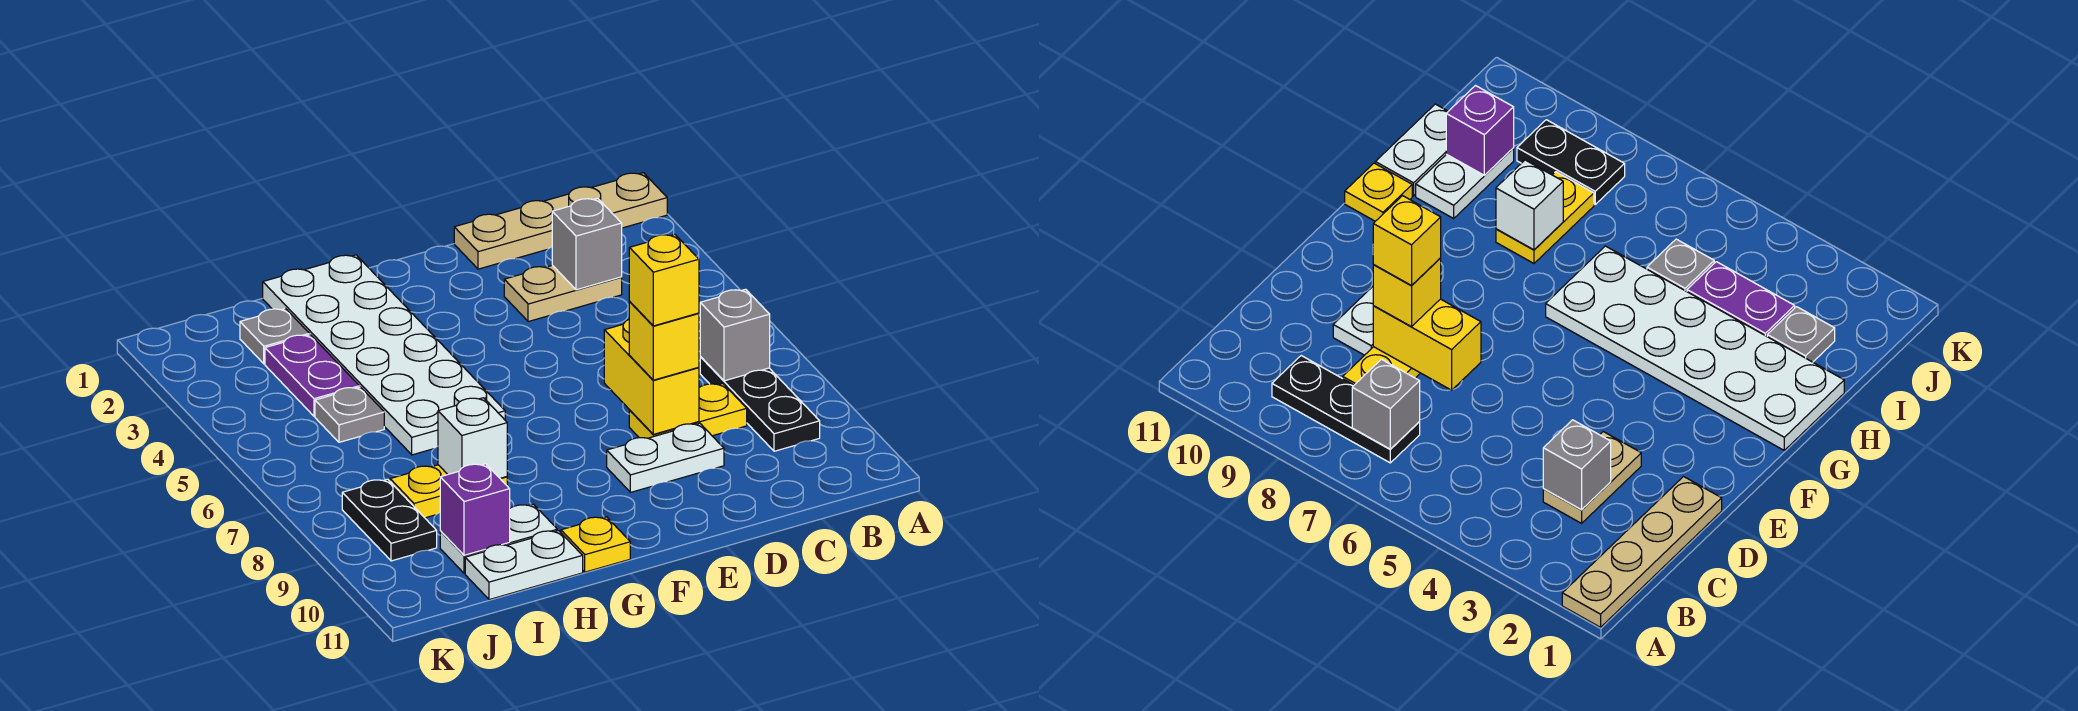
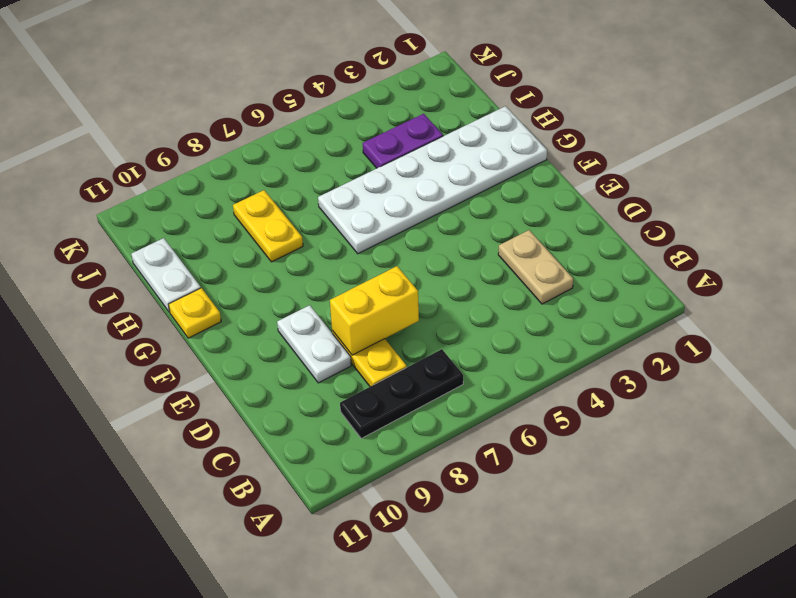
none -> tan 1x4 plate [454,173,667,269]
none -> white 1x2 plate [440,504,557,573]
none -> grey 1x1 plate [240,309,309,364]

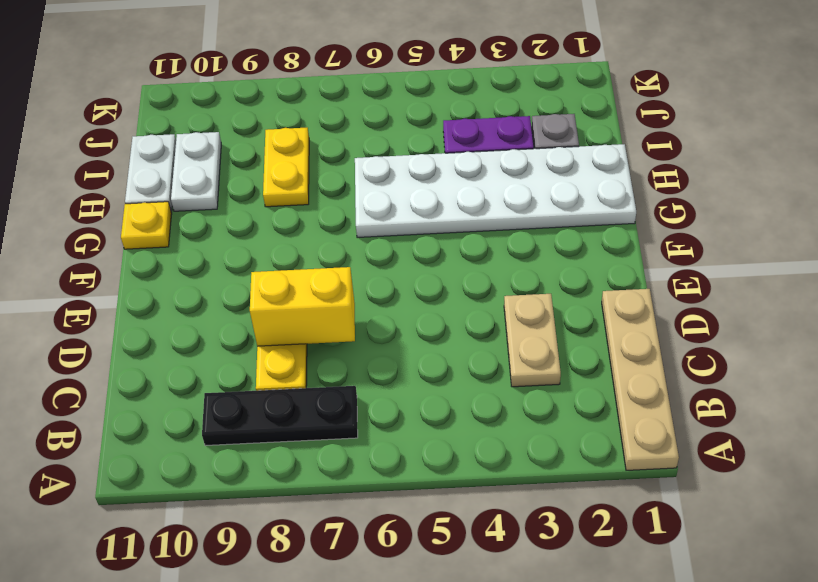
none -> white 1x2 plate [607,423,724,492]
none -> grey 1x1 plate [315,387,384,442]
none -> black 1x2 plate [342,479,437,561]

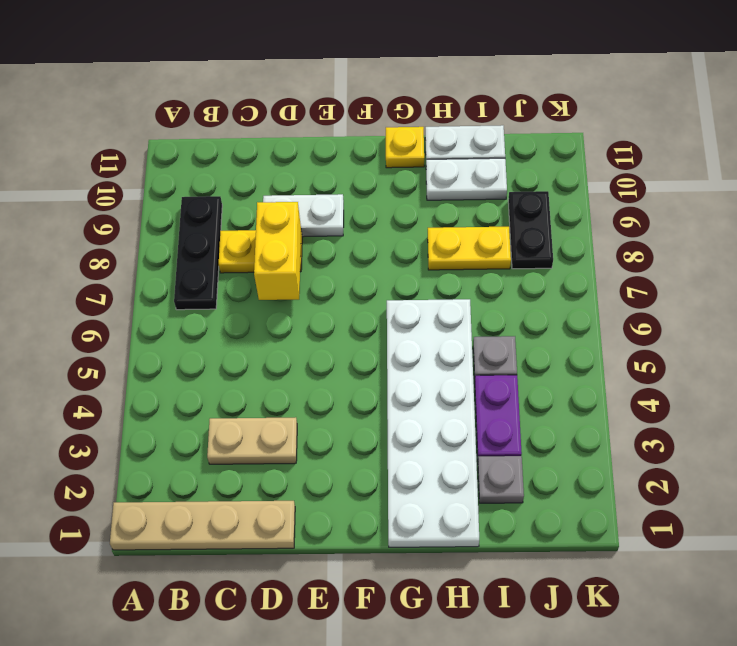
none -> grey 1x1 brick [700,289,770,381]
none -> grey 1x1 brick [552,198,622,290]
none -> white 1x1 brick [438,398,507,478]

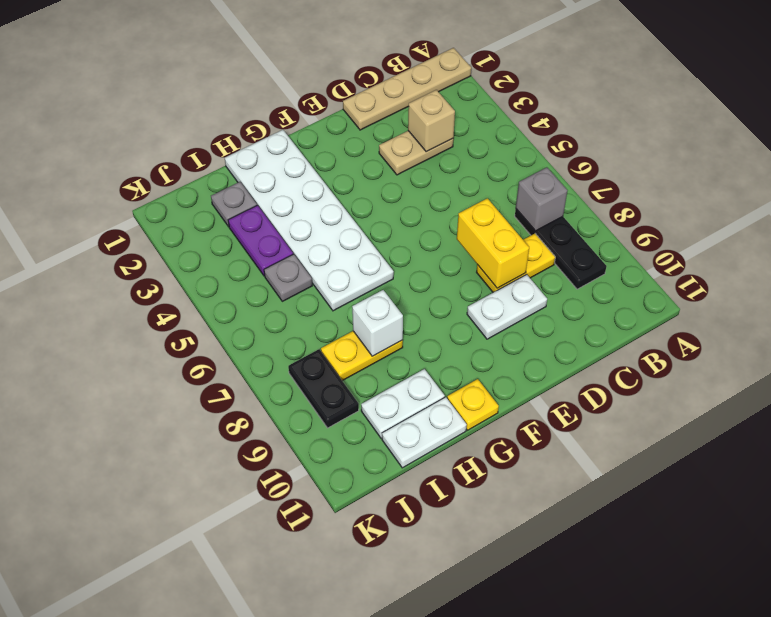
tan 1x1 brick [408,90,455,152] -> grey 1x1 brick [552,198,622,290]
none -> purple 1x1 brick [440,464,510,555]
none -> yellow 1x1 brick [629,302,699,380]
none -> yellow 1x1 brick [629,235,699,326]

